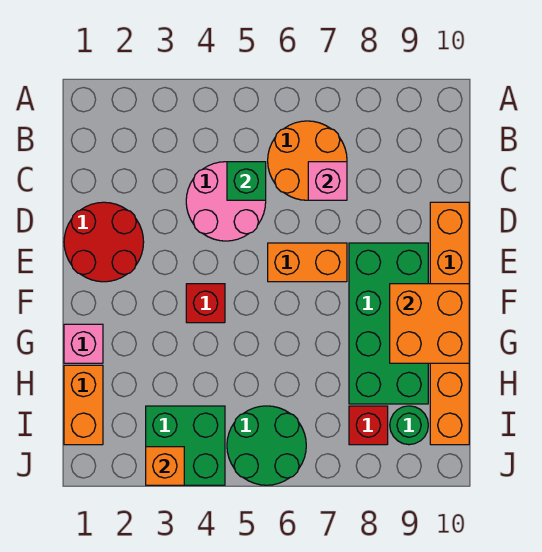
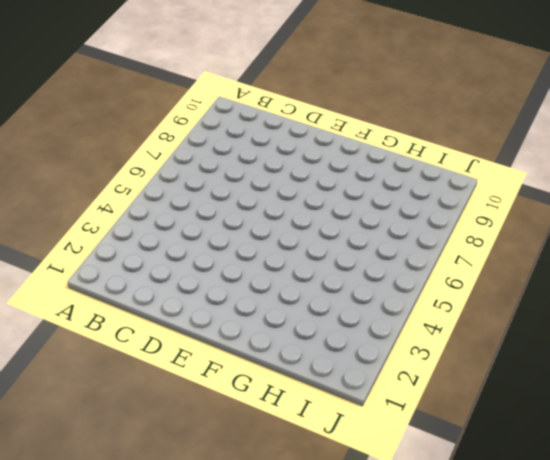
none -> orange 2x2 round brick [268,121,347,200]
none -> pink 2x2 round brick [186,162,266,241]
none -> red 2x2 round brick [64,202,144,282]

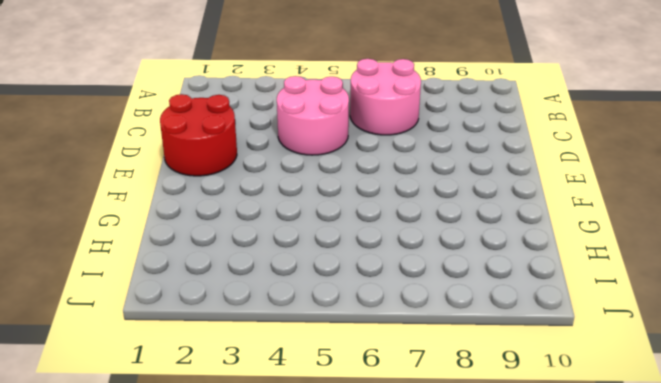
pink 2x2 round brick [350,59,421,135] -> orange 2x2 round brick [268,121,347,200]
none -> orange 1x6 brick [430,202,469,445]
none -> orange 1x2 brick [268,243,347,282]
none -> green 2x4 brick [349,243,428,404]

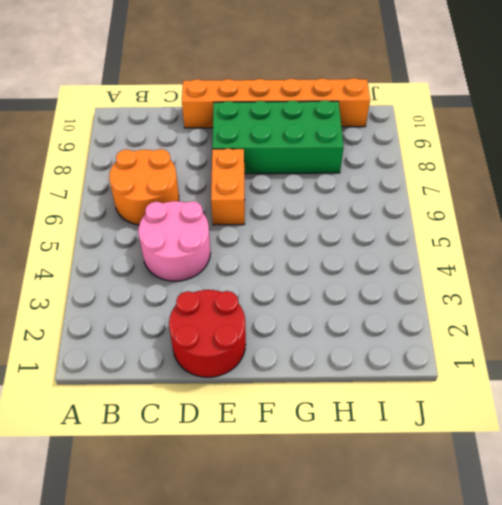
none -> red 1x1 brick [186,284,225,323]
none -> pink 1x1 brick [64,324,103,363]
none -> orange 1x2 brick [64,365,103,445]

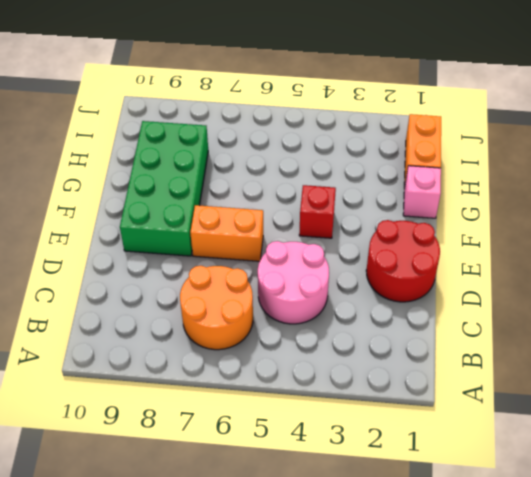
none -> orange 1x6 brick [430,202,469,445]
none -> green 2x2 brick [146,406,225,485]
none -> green 2x2 round brick [227,406,306,485]

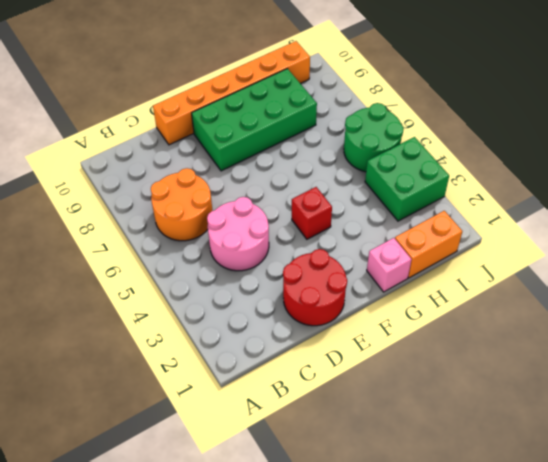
none -> orange 1x2 brick [268,243,347,282]
none -> red 1x1 brick [349,406,388,445]
none -> green 1x1 round brick [390,406,428,445]

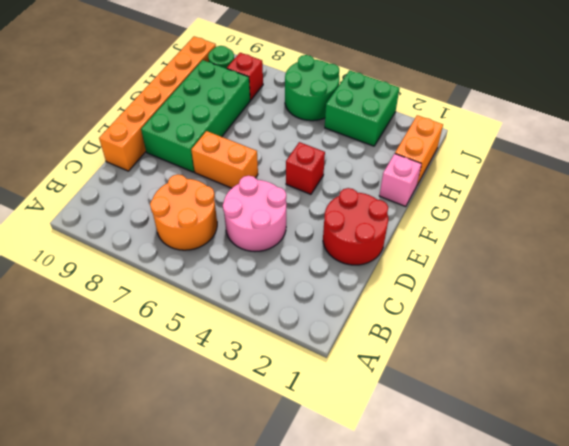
none -> green 1x1 brick [227,162,266,200]
none -> pink 1x1 brick [308,162,347,200]
none -> orange 2x2 brick [390,284,469,363]

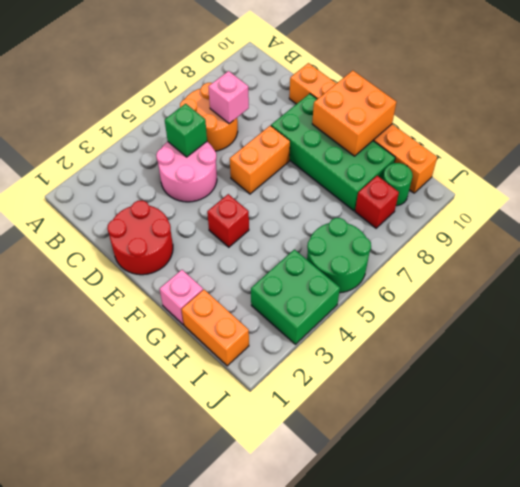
none -> orange 1x1 brick [146,447,184,485]

